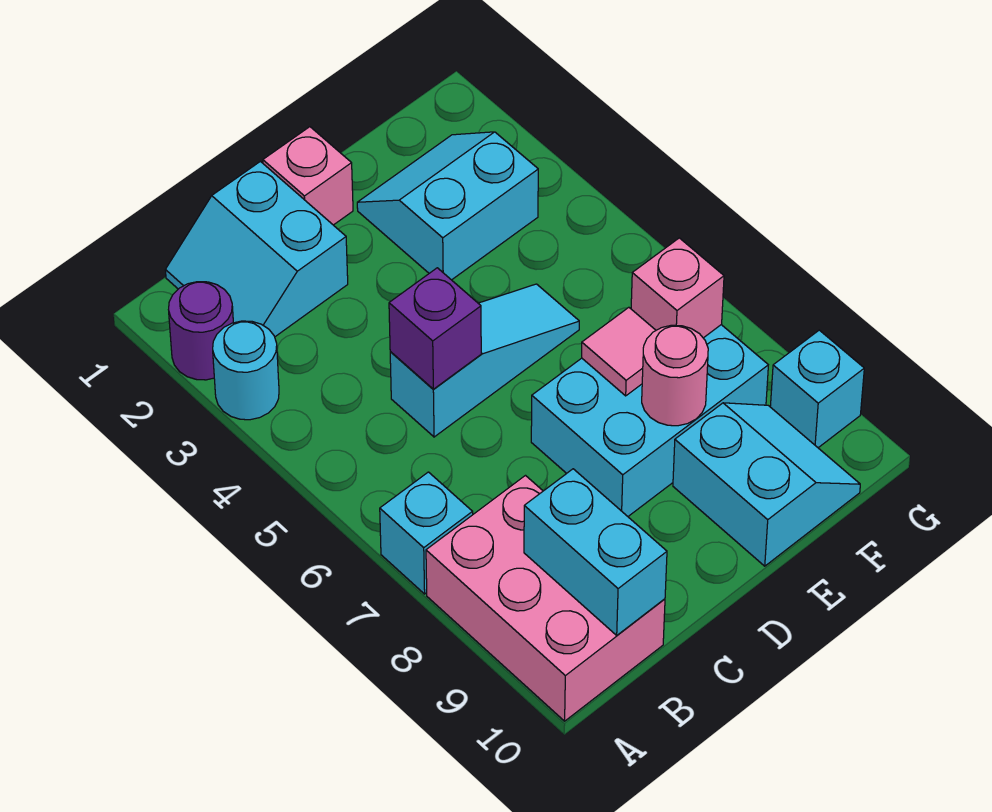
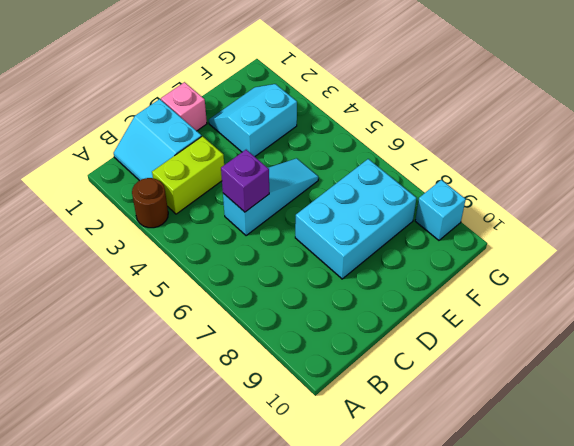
brown 1x1 round brick [132,178,168,228] -> cyan 1x1 round brick [213,321,279,420]
lime 1x2 brick [152,136,224,214] -> none
none -> purple 1x1 round brick [168,282,233,380]
none -> cyan 1x1 brick [380,472,473,594]
none -> pink 2x3 brick [426,476,665,721]

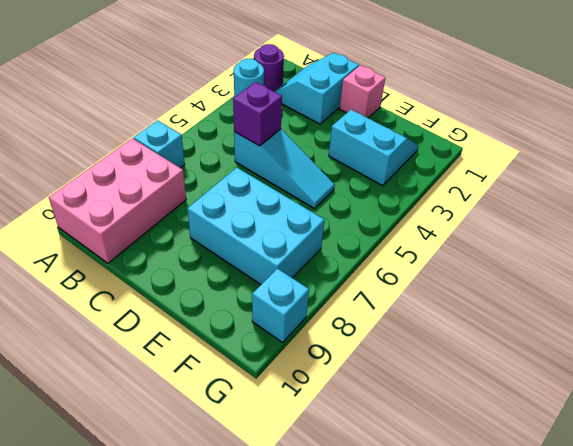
none -> cyan 2x2 slope [673,403,860,566]
none -> cyan 1x2 brick [524,469,667,635]
none -> pink 1x1 tile [582,307,656,396]

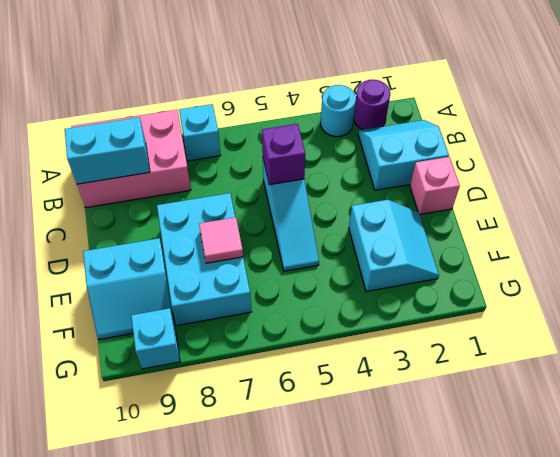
none -> pink 1x1 round brick [642,325,708,426]
none -> pink 1x1 brick [631,238,724,338]

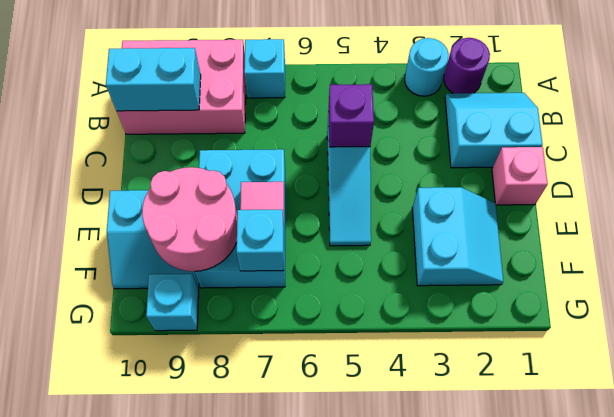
pink 2x2 round brick [142,167,237,271] -> pink 1x1 round brick [642,325,708,426]
cyan 1x1 brick [237,210,284,271] -> pink 1x1 brick [631,238,724,338]

